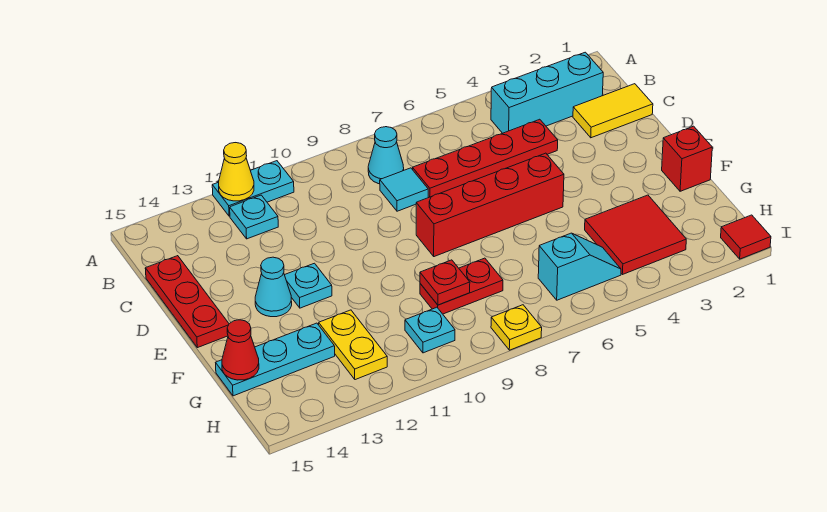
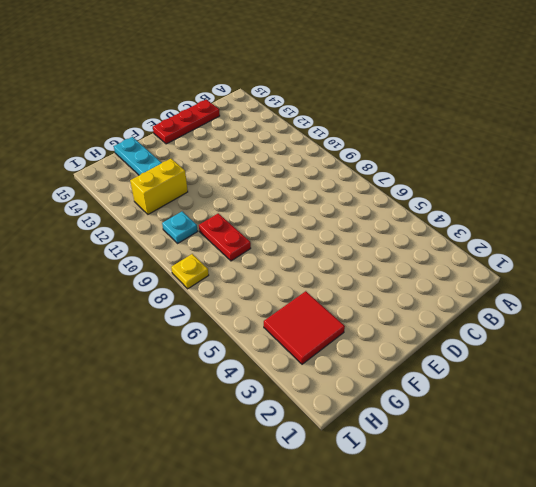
yellow 1x2 brick [130,159,188,214] -> yellow 1x2 plate [319,310,387,380]
none -> cyan 1x2 plate [212,161,294,216]
none -> cyan 1x3 brick [491,52,603,133]
none -> cyan 1x1 cone [368,127,404,184]

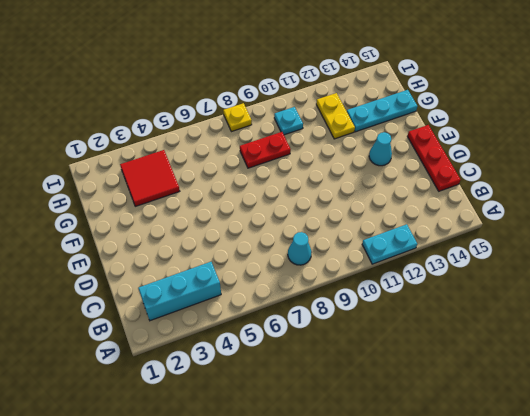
none -> cyan 1x1 plate [230,195,278,239]
none -> yellow 1x2 tile [573,84,653,138]
none -> red 1x4 plate [413,119,558,198]

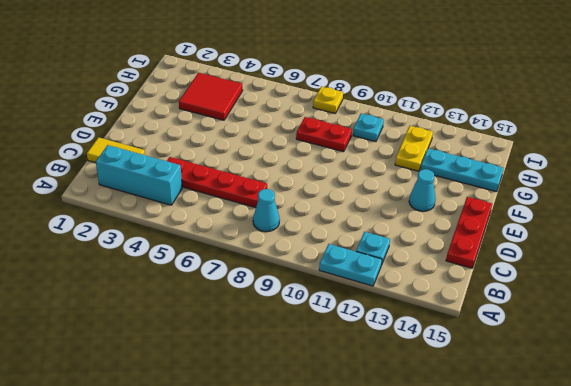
none -> cyan 1x1 tile [380,168,428,211]
none -> red 1x4 brick [416,153,564,257]
none -> cyan 1x1 plate [285,263,332,308]

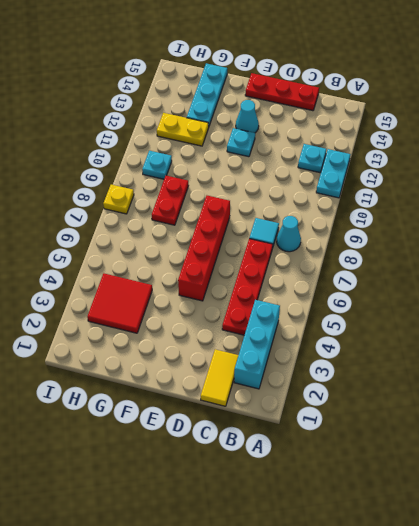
none -> red 1x1 brick [662,126,712,191]
none -> cyan 1x2 slope [538,233,621,300]
none -> red 1x1 tile [721,215,771,259]

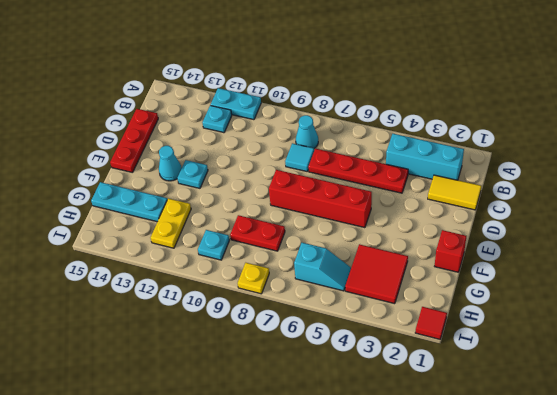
none -> yellow 1x1 cone [219,143,254,201]
none -> red 1x1 plate [420,260,470,305]
none -> red 1x1 cone [222,320,259,380]

